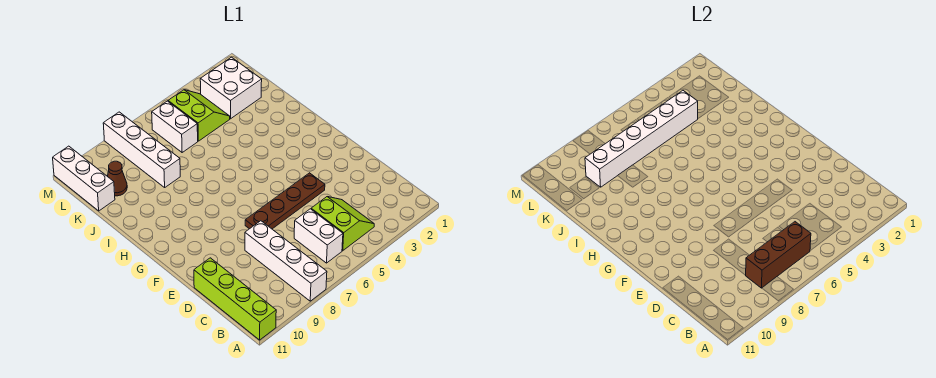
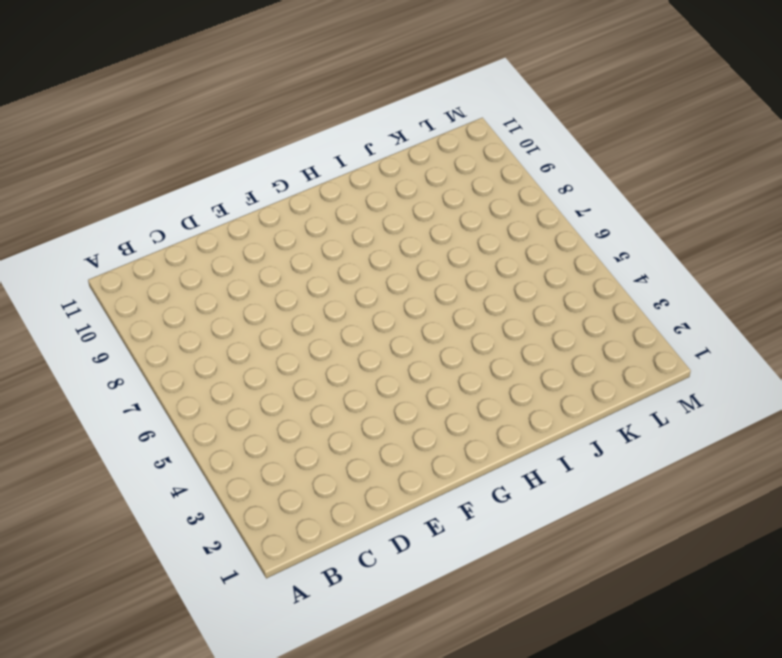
none -> white 1x4 brick [245,221,327,301]
none -> lime 1x4 brick [194,258,276,340]
none -> lime 2x2 slope [311,197,374,251]

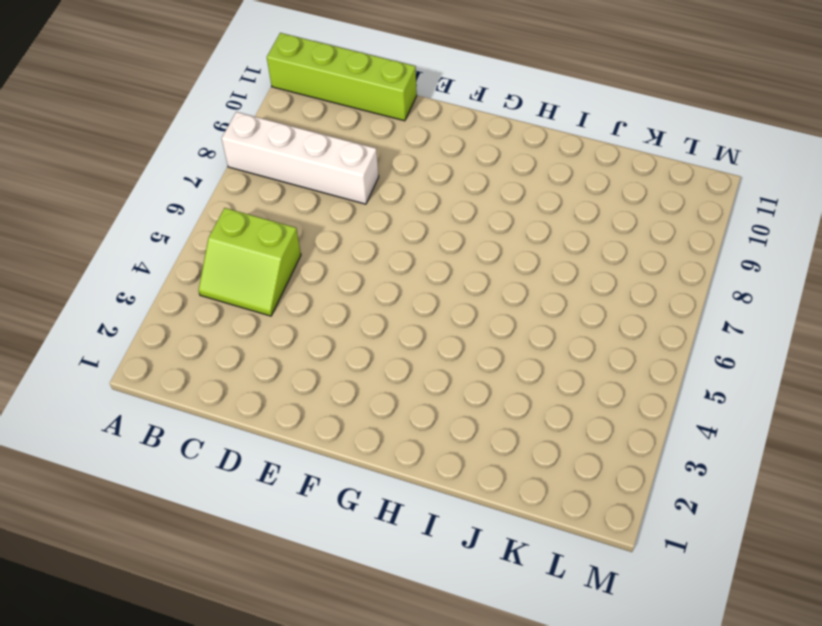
none -> white 1x2 brick [294,209,343,263]
none -> brown 1x4 plate [245,173,325,229]
none -> white 1x4 brick [103,112,180,187]

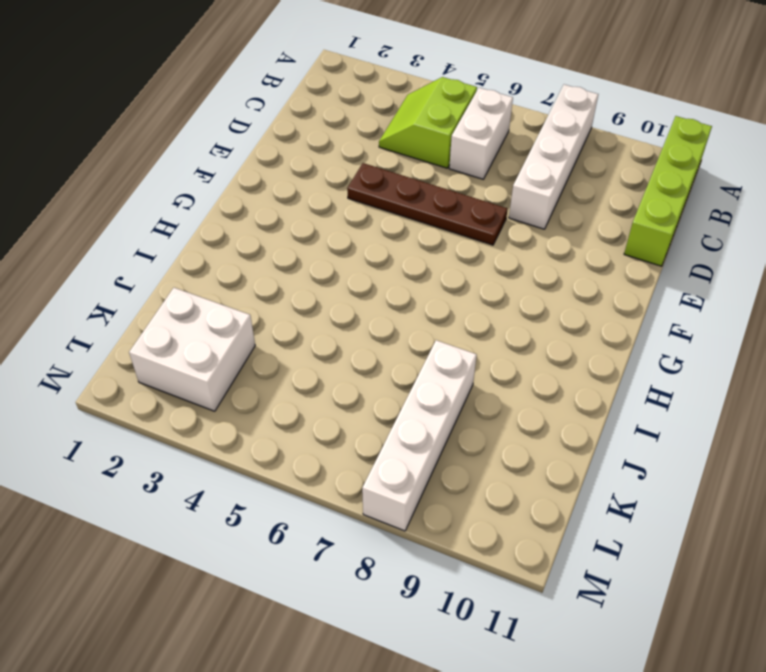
none -> lime 2x2 slope [168,90,230,141]
none -> white 1x2 brick [152,101,198,152]
none -> brown 1x1 cone [107,161,127,196]

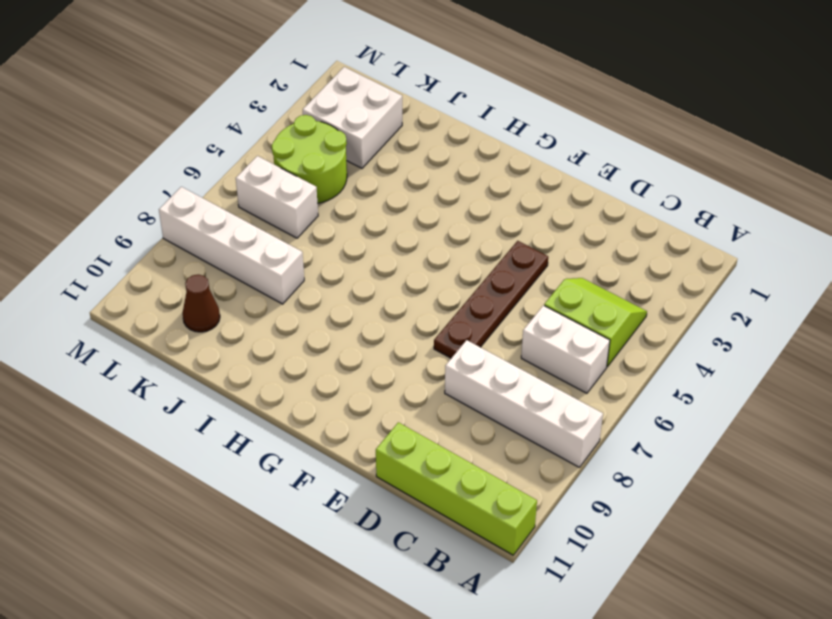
lime 2x2 round brick [272,115,347,203] -> lime 2x2 slope [168,90,230,141]
none -> white 1x3 brick [53,146,115,211]
none -> brown 1x3 brick [746,222,811,288]
none -> white 1x6 brick [585,91,698,187]

